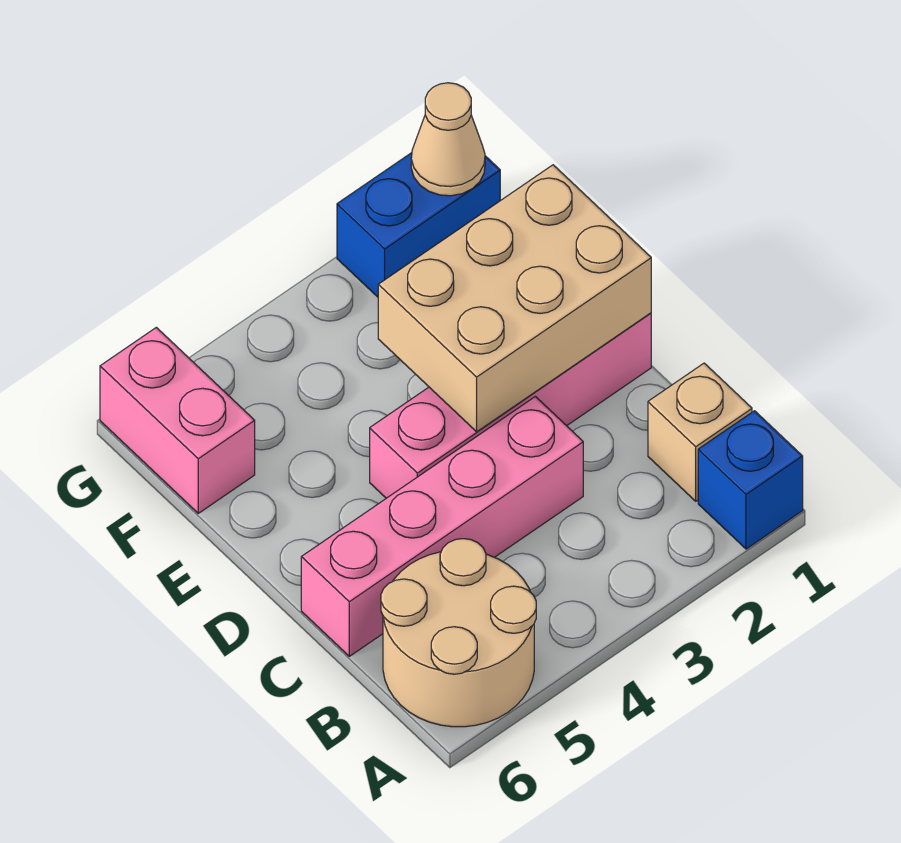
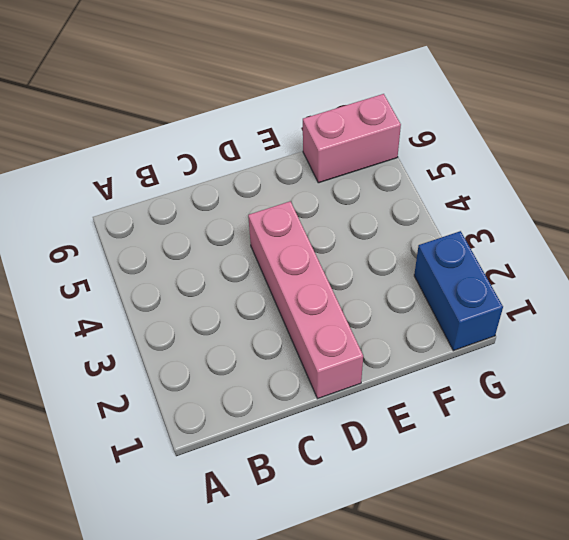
none -> blue 1x1 brick [698,411,803,549]
none -> tan 2x2 round brick [381,539,536,727]

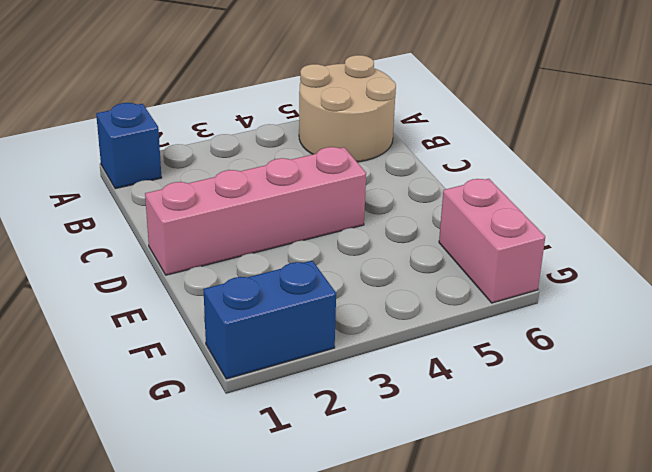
none -> tan 1x1 brick [648,363,752,501]
none -> pink 1x4 brick [301,397,583,656]

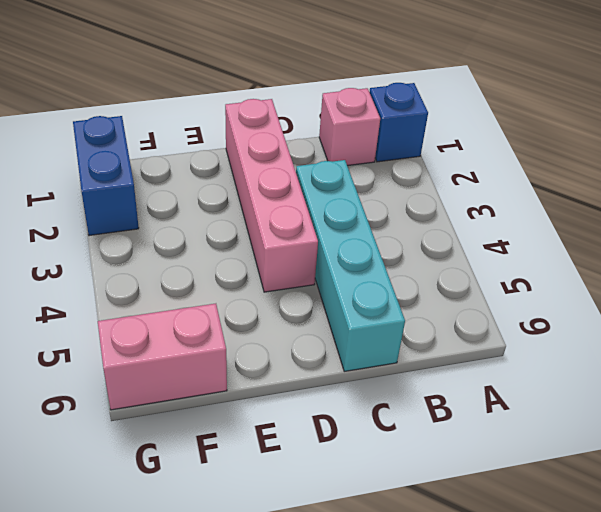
pink 1x1 brick [319,88,380,166] -> tan 1x1 brick [648,363,752,501]
cyan 1x4 brick [296,160,405,371] -> pink 1x4 brick [301,397,583,656]
none -> tan 2x2 round brick [381,539,536,727]
none -> tan 2x3 brick [378,165,651,432]

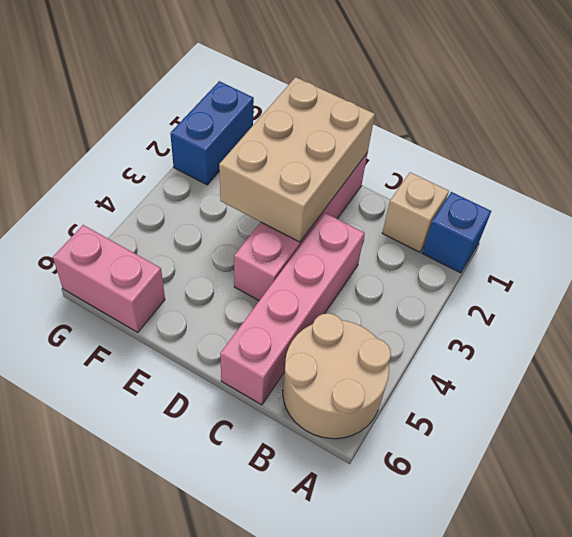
none -> tan 1x1 cone [411,83,485,196]

